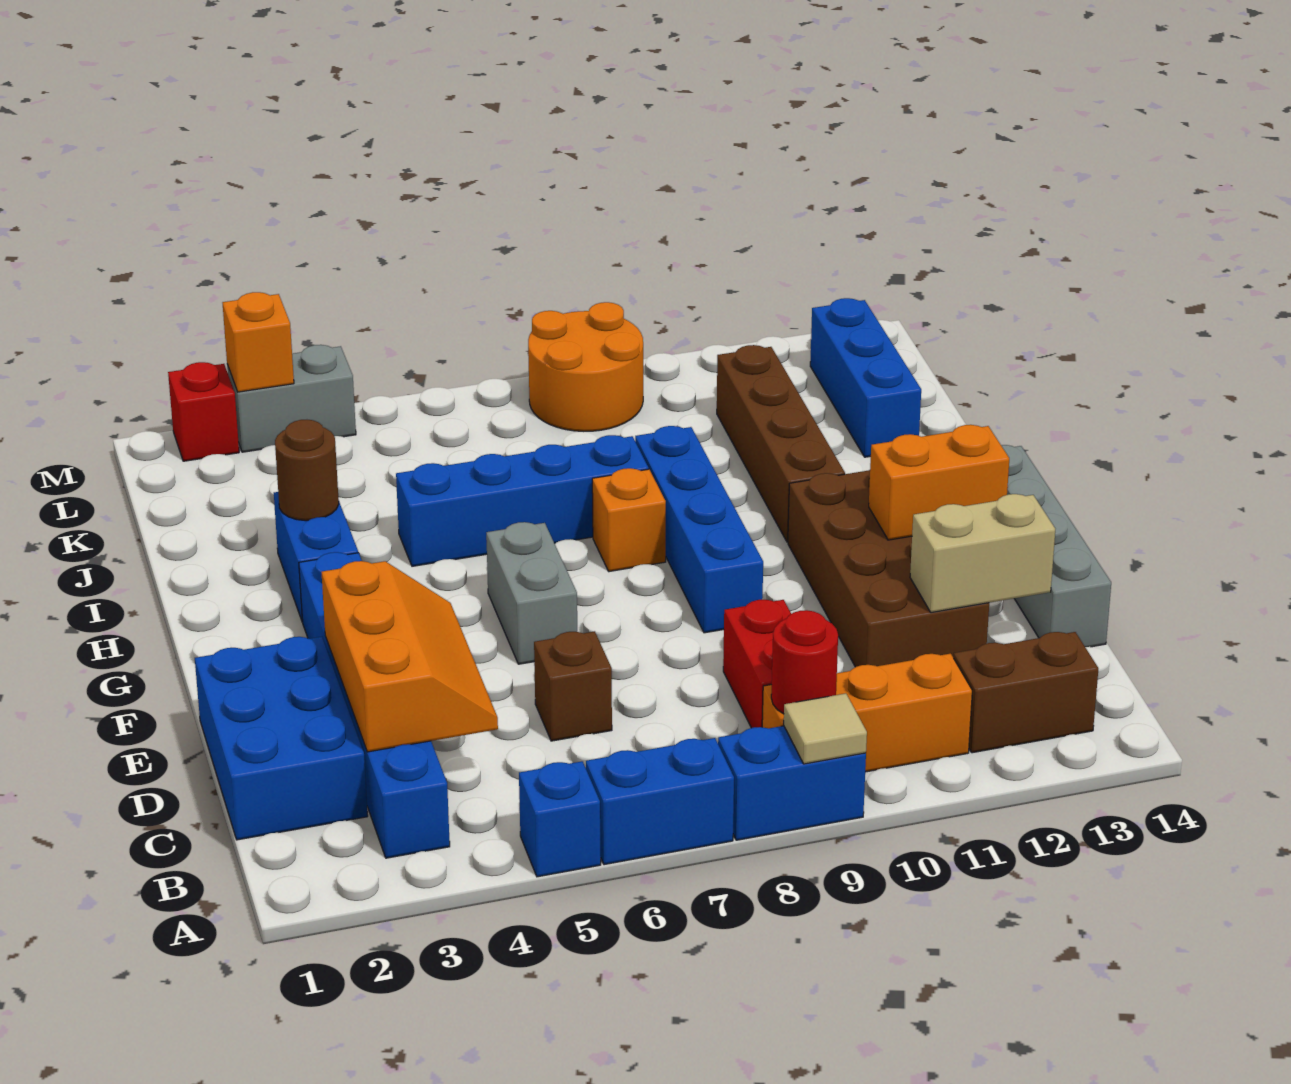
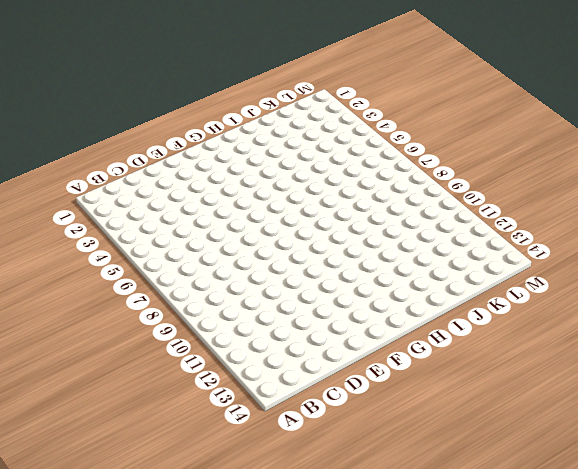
none -> blue 1x1 brick [519,761,601,877]
none -> blue 1x2 brick [586,738,734,865]
none -> blue 1x2 brick [718,726,866,840]

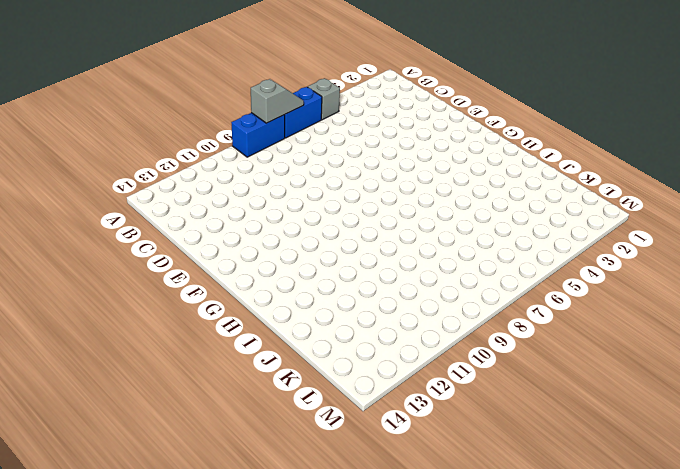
grey 1x1 brick [308,78,340,120] -> blue 1x1 brick [519,761,601,877]
grey 1x2 slope [251,79,304,123] -> none
none -> blue 1x6 brick [299,552,450,858]
none -> orange 1x3 brick [762,654,972,772]
none -> brown 1x2 brick [954,632,1098,753]

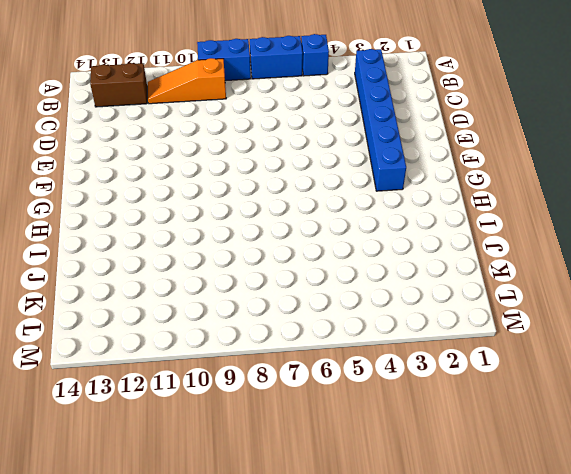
orange 1x3 slope [148,58,226,104] -> orange 1x3 brick [762,654,972,772]
none -> blue 2x3 brick [195,637,368,840]
none -> red 1x2 brick [723,600,791,728]
none -> brown 1x1 brick [534,631,612,741]

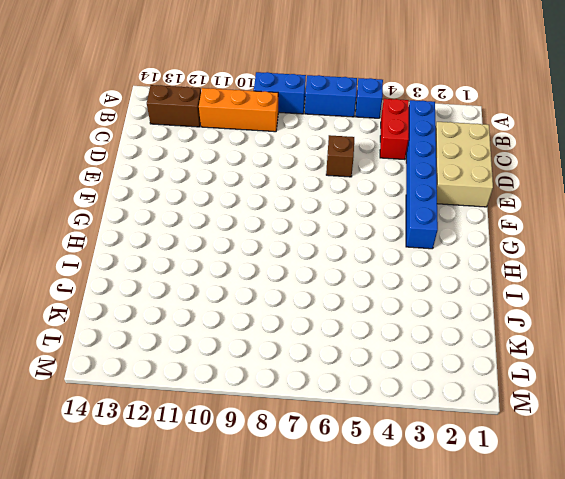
red 1x2 brick [380,99,409,160] -> red 1x2 brick moved to [723,600,791,728]
tan 2x3 brick [436,122,493,207] -> blue 2x3 brick [195,637,368,840]
none -> brown 2x4 brick [788,470,989,667]
none -> grey 1x4 brick [1001,445,1111,647]
none -> grey 1x2 brick [486,522,577,664]

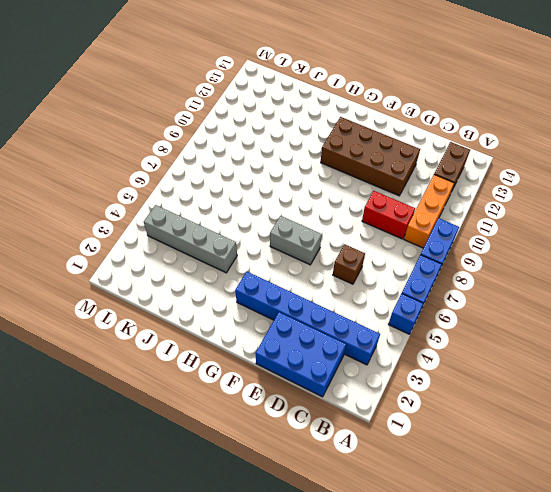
grey 1x4 brick [144,205,237,273] -> grey 1x4 brick moved to [1001,445,1111,647]
none -> blue 1x4 brick [635,426,763,633]
none -> blue 1x2 brick [274,492,358,622]
none -> orange 1x1 brick [592,468,666,572]

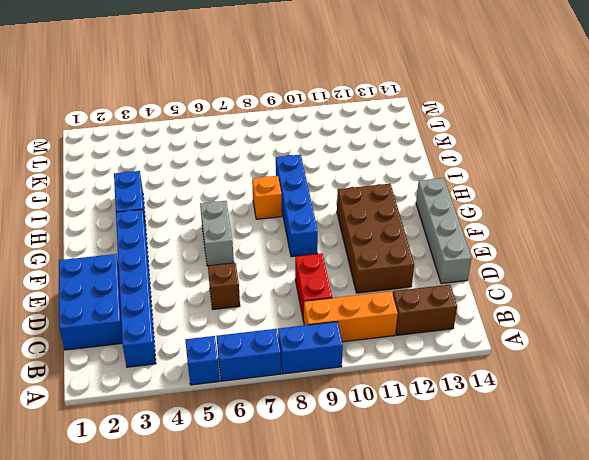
none -> brown 1x4 brick [717,345,845,542]
none -> blue 1x4 brick [396,435,649,566]
none -> blue 1x3 brick [810,298,921,457]

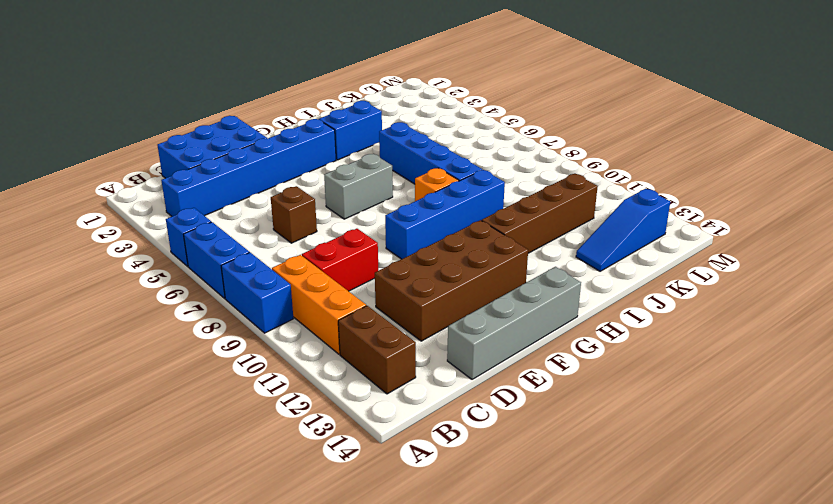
blue 1x3 slope [576,189,670,271] -> blue 1x3 brick [810,298,921,457]
none -> orange 2x2 round brick [528,302,643,432]
none -> red 1x1 brick [168,362,239,461]
none -> grey 1x2 brick [227,345,356,452]

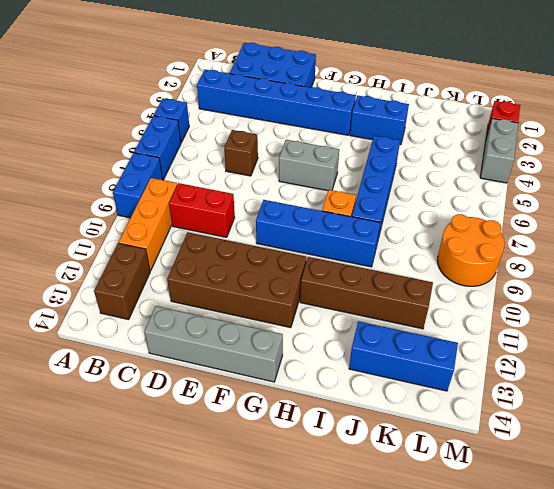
none -> tan 1x1 tile [784,693,867,764]
none -> red 1x1 round brick [771,610,838,714]
none -> orange 2x3 slope [322,561,498,752]

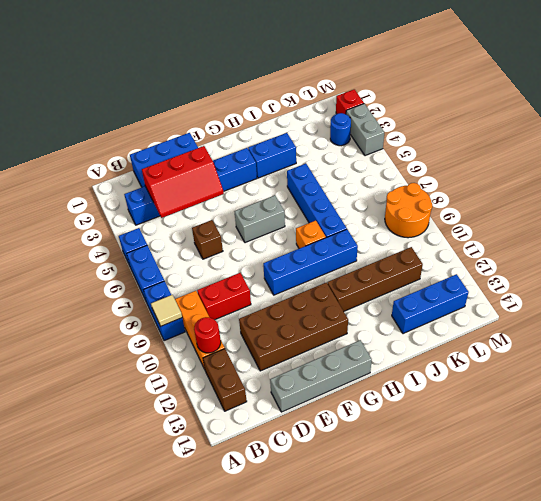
red 1x1 round brick [194,317,221,353] -> red 1x1 round brick moved to [771,610,838,714]
red 2x3 slope [142,146,224,218] -> orange 2x3 slope [322,561,498,752]
blue 1x1 round brick [330,113,351,146] -> none
none -> tan 1x2 brick [910,494,1055,613]
none -> orange 1x2 brick [869,425,1009,540]
none -> brown 1x1 round brick [275,420,339,521]

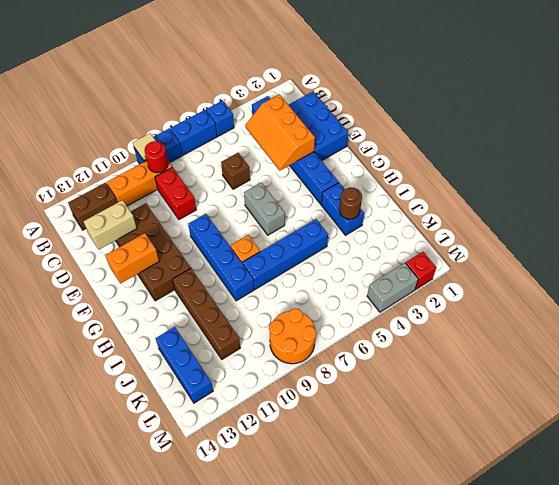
none -> grey 1x4 brick [1001,445,1111,647]
none -> orange 1x1 brick [223,292,294,392]

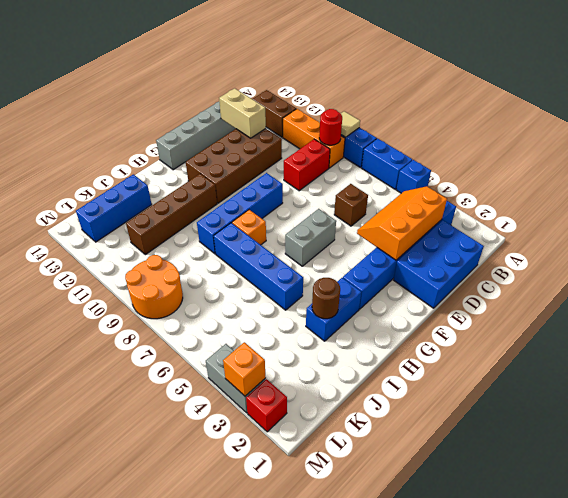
none -> orange 1x2 brick [869,425,1009,540]

